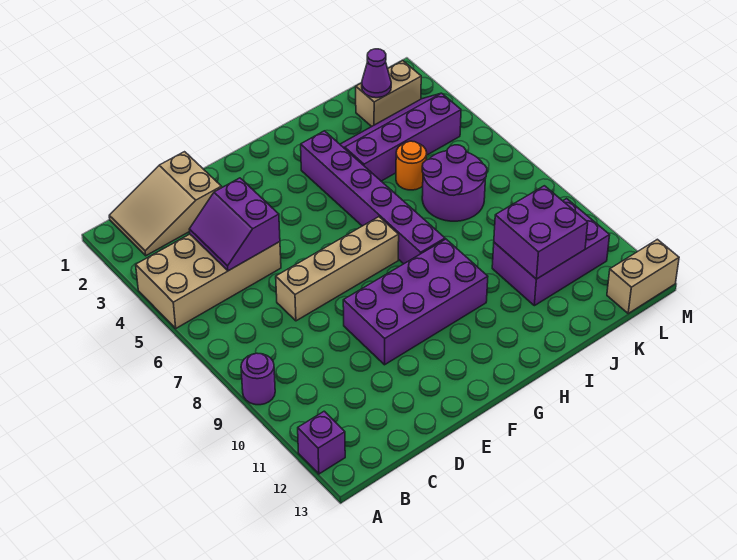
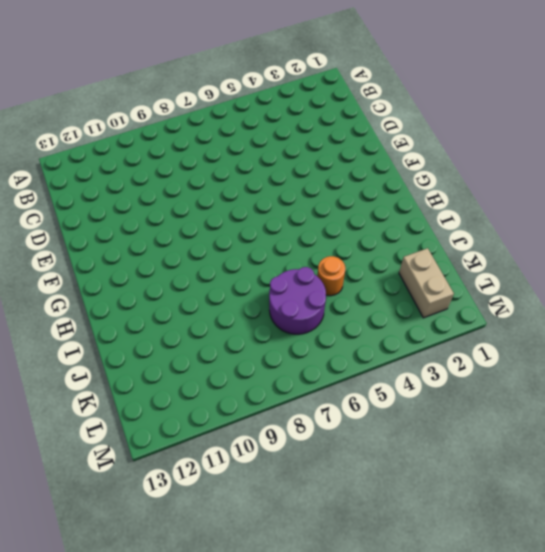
none -> tan 2x4 brick [136,234,281,328]
none -> purple 1x1 round brick [241,353,275,405]
none -> purple 1x1 brick [298,411,345,474]

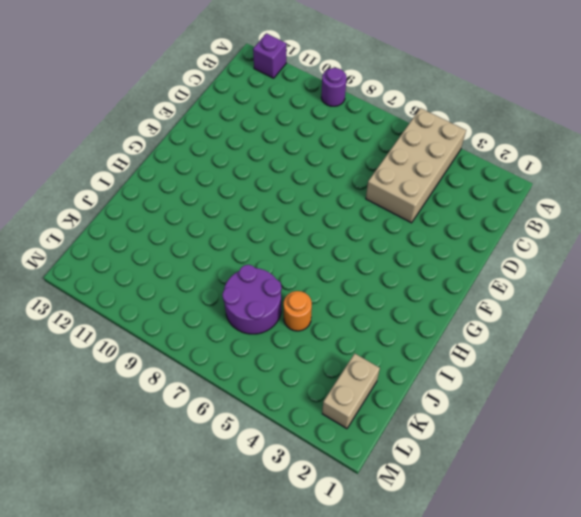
none -> tan 2x3 slope [109,152,222,256]
none -> tan 1x4 brick [276,217,399,321]
none -> purple 2x4 brick [343,239,488,365]

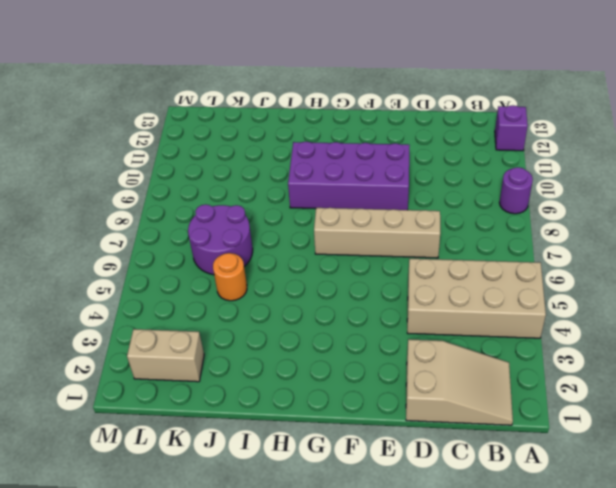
none -> purple 1x6 brick [301,131,445,264]
none -> purple 2x4 slope [340,93,461,181]
none -> purple 2x3 brick [492,199,610,306]

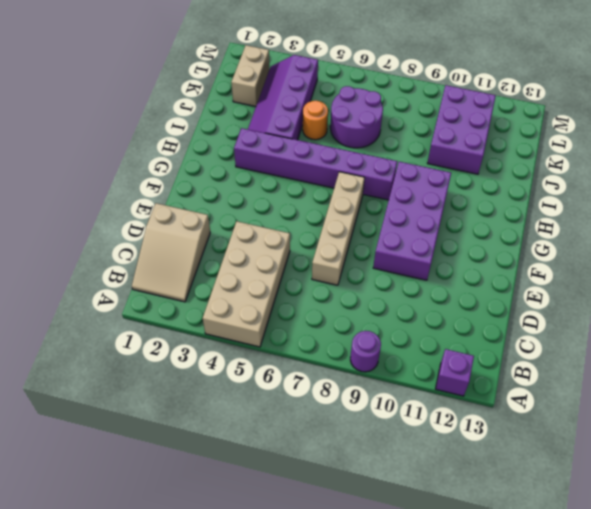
none -> tan 1x2 brick [607,239,679,313]
none -> purple 2x2 slope [189,178,280,271]
none -> purple 2x2 brick [494,186,588,279]

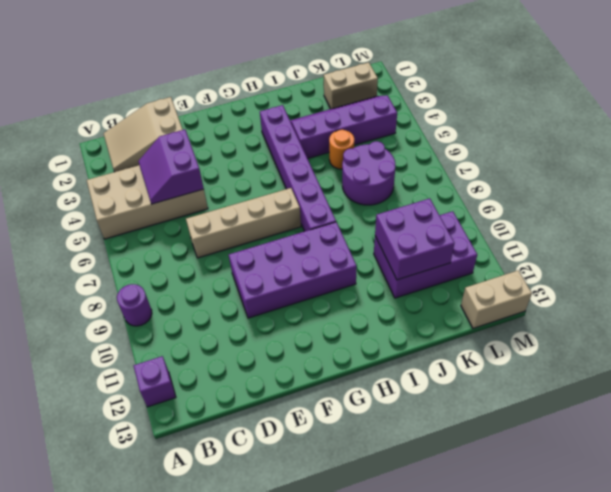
none -> purple 1x1 cone [362,49,391,98]

